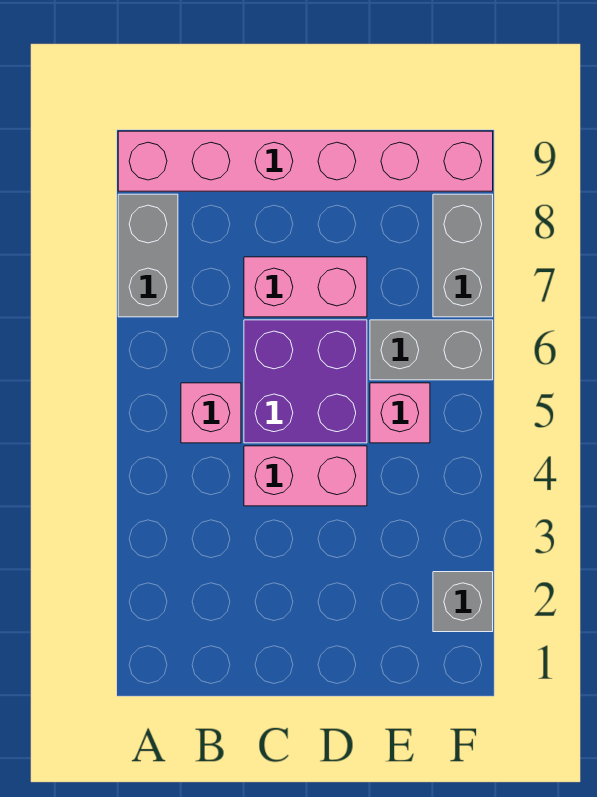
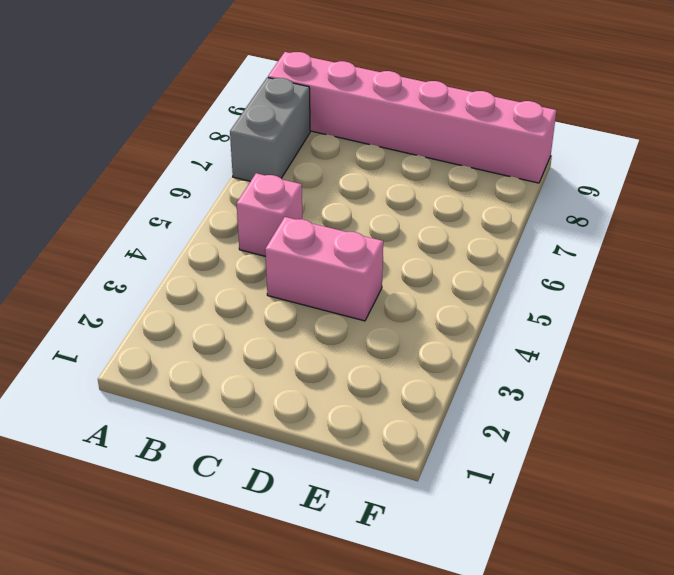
none -> purple 2x2 brick [244,320,367,443]
none -> pink 1x2 brick [244,257,367,317]

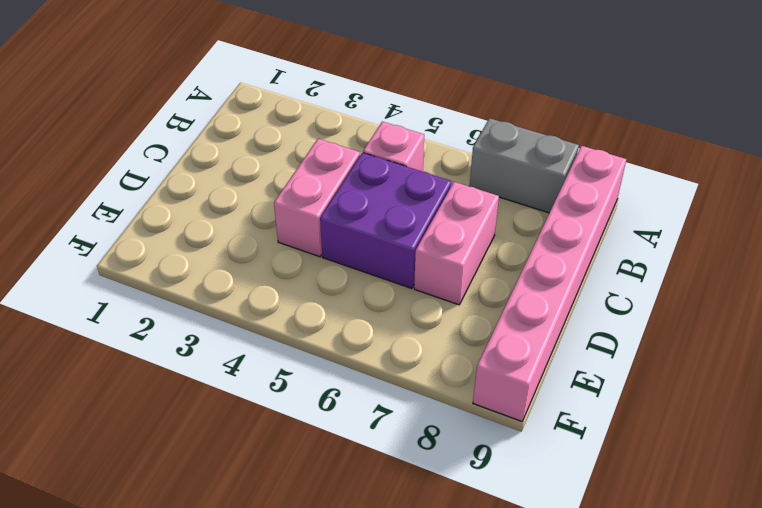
none -> pink 1x1 brick [370,383,430,443]
none -> grey 1x2 brick [370,320,493,380]

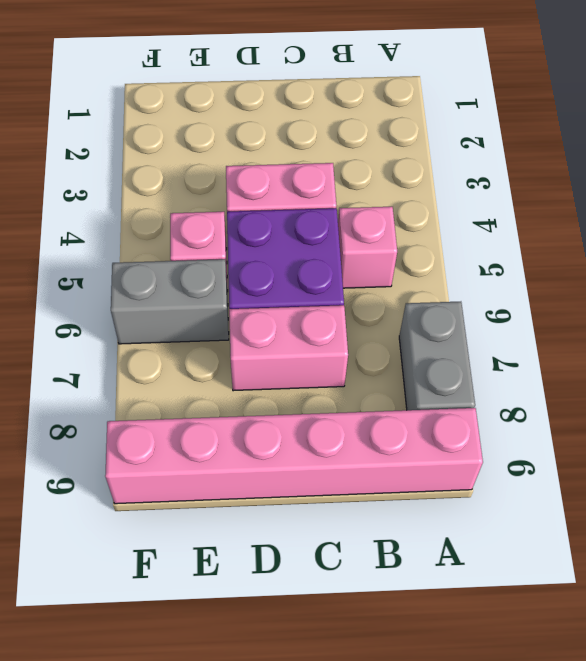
none -> grey 1x1 brick [433,572,493,632]
none -> grey 1x2 brick [433,194,493,317]

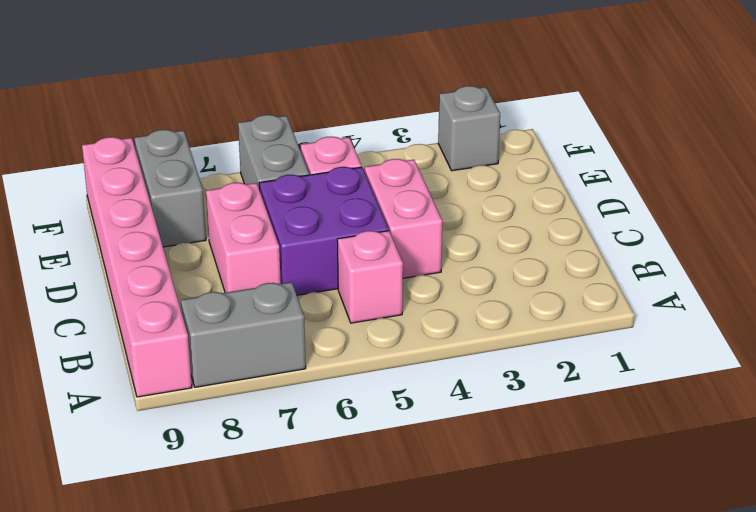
grey 1x2 brick [135,130,206,247] -> grey 1x2 brick turned to [433,194,493,317]

